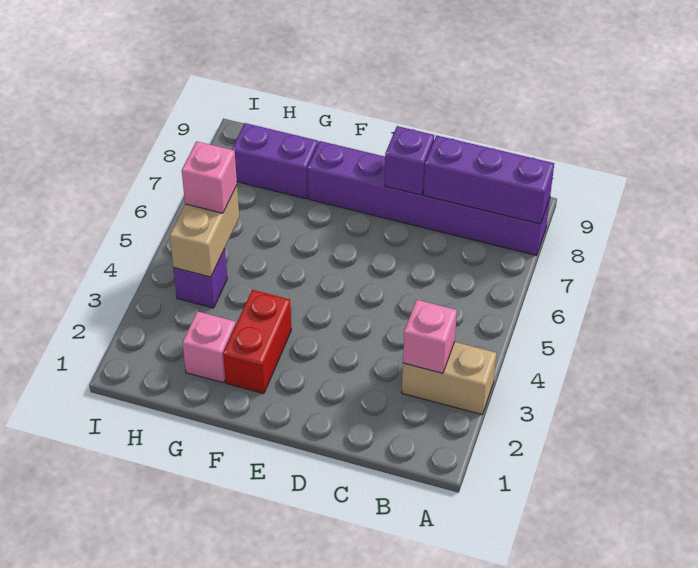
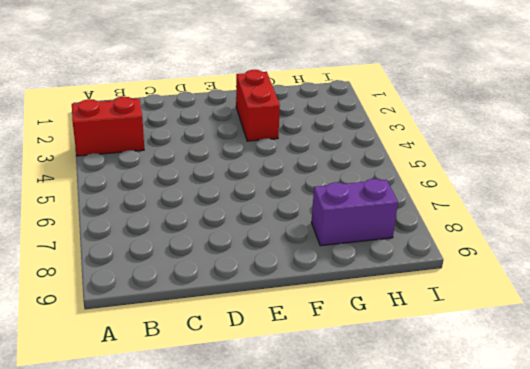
red 1x2 brick [72,97,144,156] -> tan 1x2 brick [402,342,496,414]
none -> purple 1x6 brick [307,141,550,255]
none -> pink 1x1 brick [182,311,236,383]

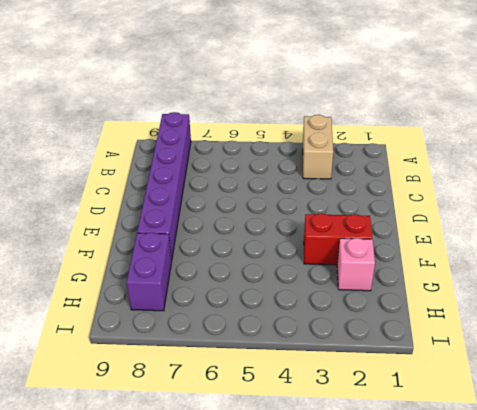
none -> purple 1x1 brick [173,248,227,308]
none -> purple 1x3 brick [424,135,554,224]

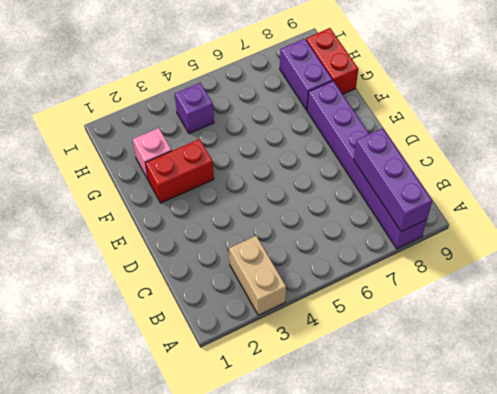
red 1x2 brick [306,28,358,94] -> none
none -> pink 1x1 brick [403,300,457,373]
none -> purple 1x1 brick [385,126,434,195]

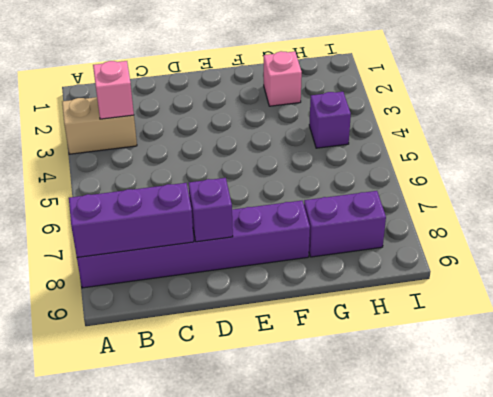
none -> red 1x2 brick [223,290,291,394]
none -> tan 1x2 brick [170,185,239,277]

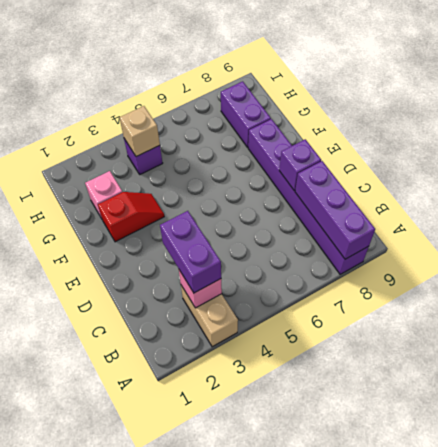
purple 1x2 brick [160,211,221,293] -> none
red 1x2 slope [98,192,164,242] -> red 1x2 brick [223,290,291,394]
tan 1x1 brick [120,106,160,157] -> tan 1x2 brick [170,185,239,277]
none -> pink 1x1 brick [182,141,237,213]

